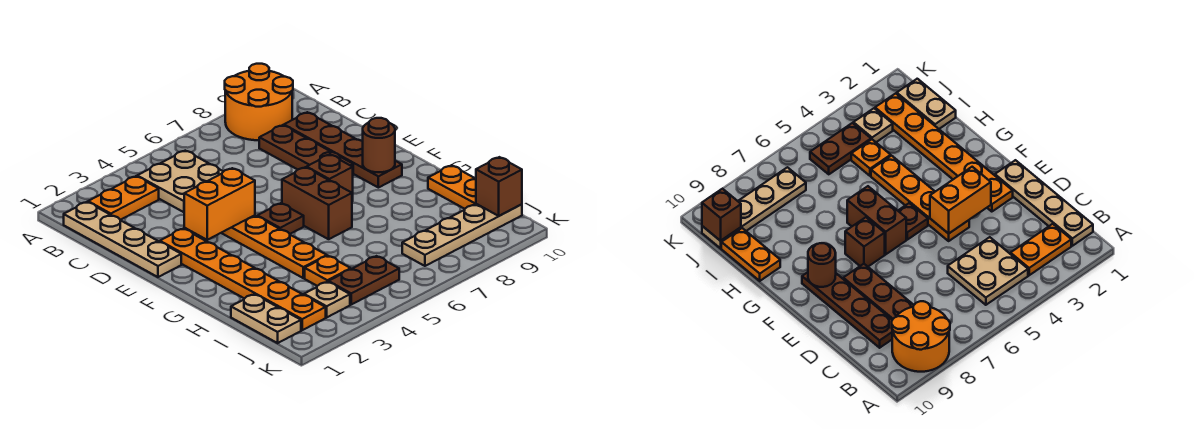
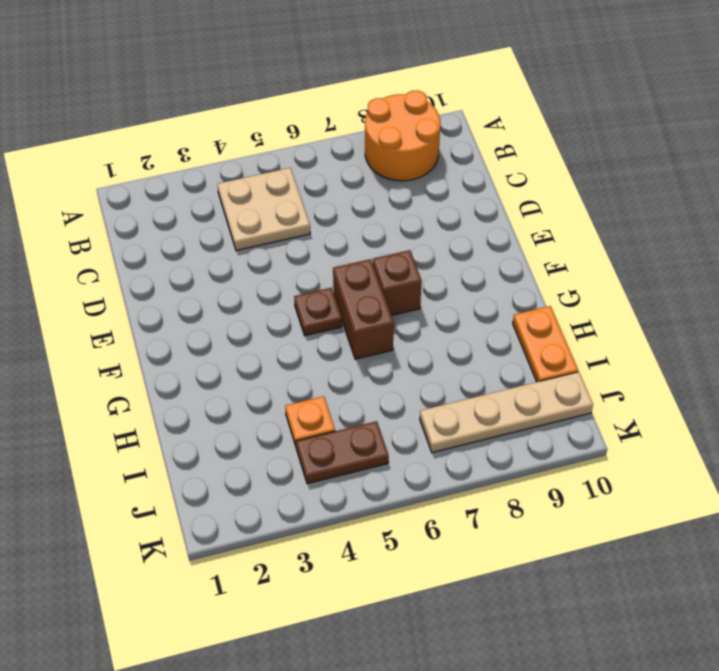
none -> tan 1x4 plate [64,202,181,277]
none -> orange 1x2 plate [88,176,159,220]
none -> brown 1x3 plate [259,125,353,169]

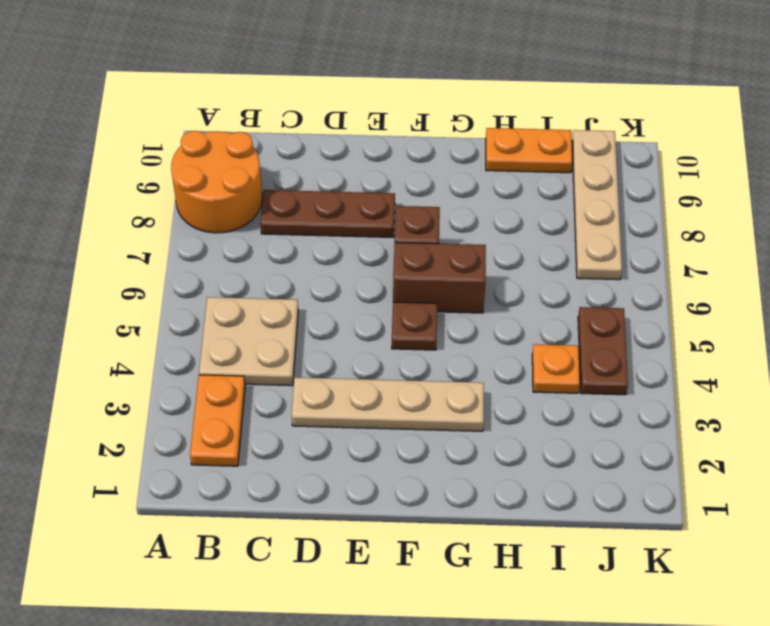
tan 1x4 plate [291,377,484,431] -> tan 1x4 plate moved to [64,202,181,277]
none -> brown 1x4 plate [284,112,402,188]
none -> orange 1x6 plate [160,229,326,330]
none -> orange 1x4 plate [222,215,327,278]

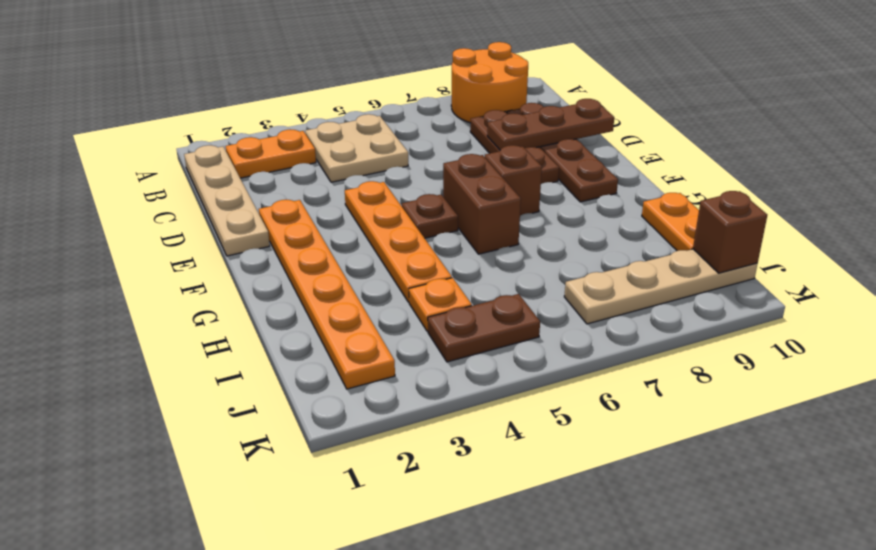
brown 1x3 plate [487,99,614,150] -> none
none -> tan 1x2 plate [231,294,301,343]
none -> tan 1x1 plate [304,282,350,317]
none -> orange 1x2 brick [184,168,255,240]

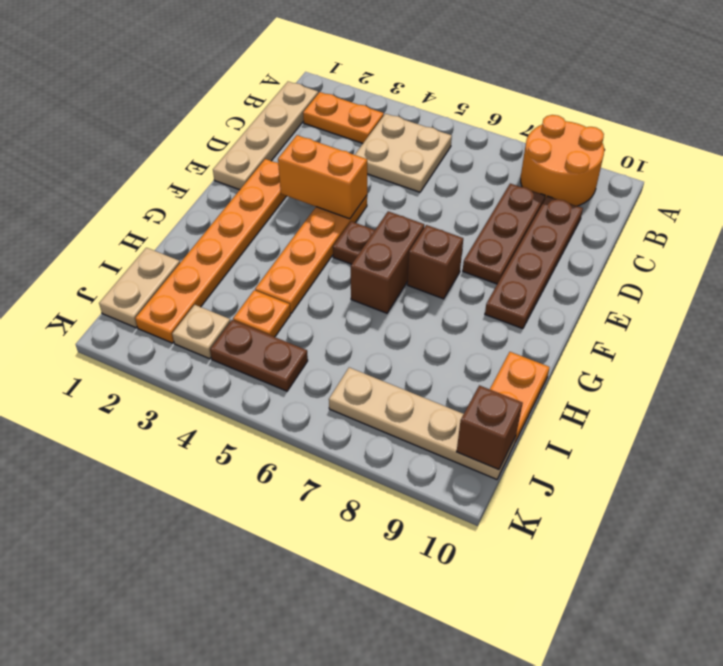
none -> brown 1x1 round brick [363,118,395,172]

